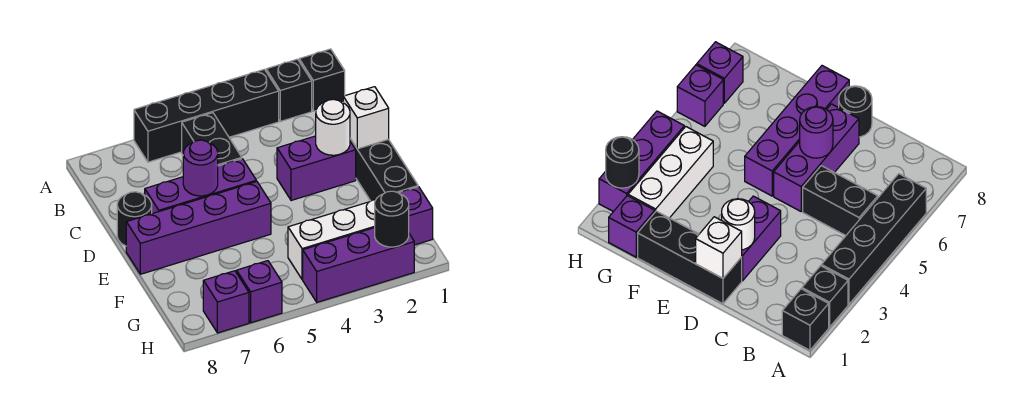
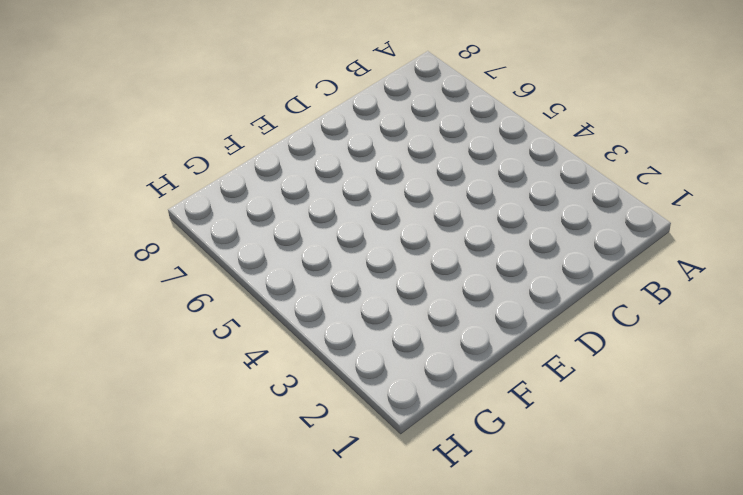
none -> black 1x1 brick [299,49,345,111]
none -> black 1x1 brick [266,59,312,121]
none -> black 1x4 brick [134,69,279,162]

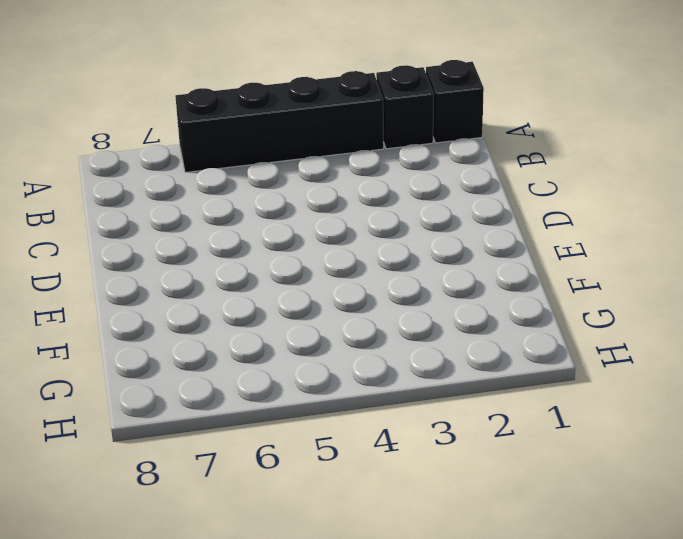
none -> black 1x2 brick [182,113,242,166]
none -> black 1x3 brick [350,139,418,201]
none -> purple 1x2 brick [277,136,356,201]

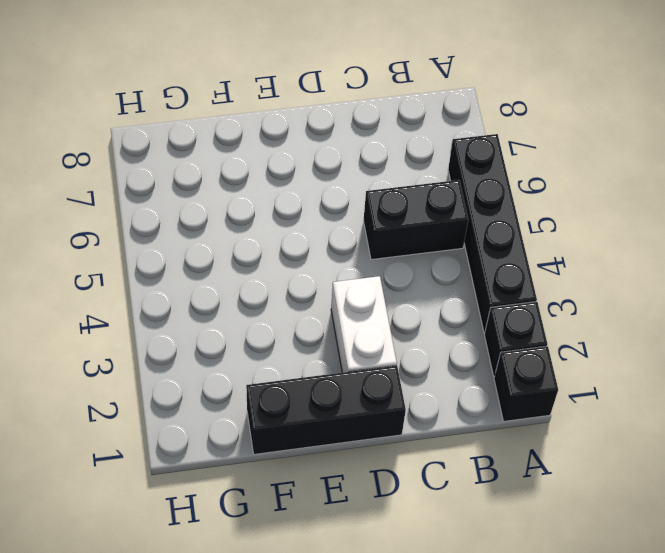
white 1x2 brick [331,276,397,373] -> purple 1x2 brick [277,136,356,201]
none -> purple 1x3 brick [145,159,256,214]
none -> black 1x1 round brick [117,192,152,246]
none -> purple 1x4 brick [126,182,271,274]

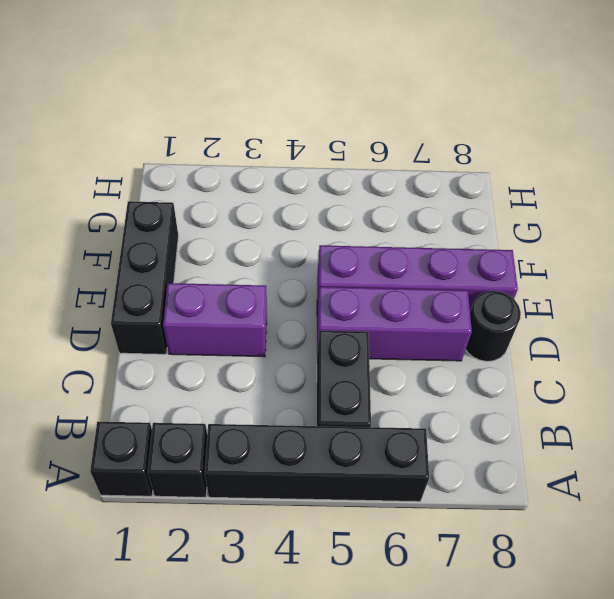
none -> purple 1x1 brick [399,187,433,245]
none -> white 1x3 brick [288,200,375,279]
none -> purple 1x3 brick [303,228,414,302]

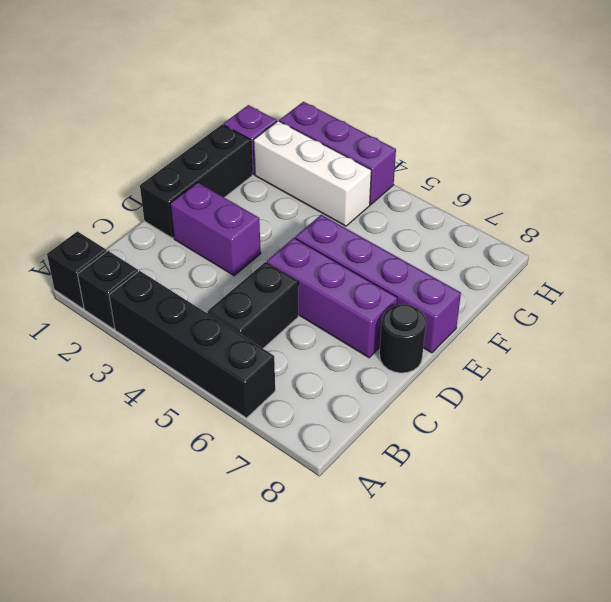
none -> purple 1x1 brick [237,261,282,323]
none -> purple 1x1 brick [203,271,249,333]
none -> white 1x1 brick [343,87,389,149]

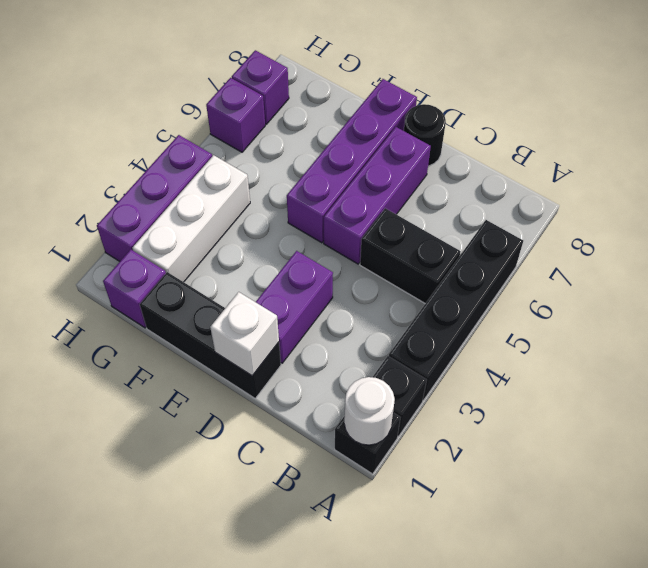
white 1x1 round brick [344,377,395,445] -> white 1x1 round brick moved to [316,99,350,155]
none -> purple 1x1 round brick [183,140,218,196]
none -> black 1x1 round brick [375,191,409,247]

